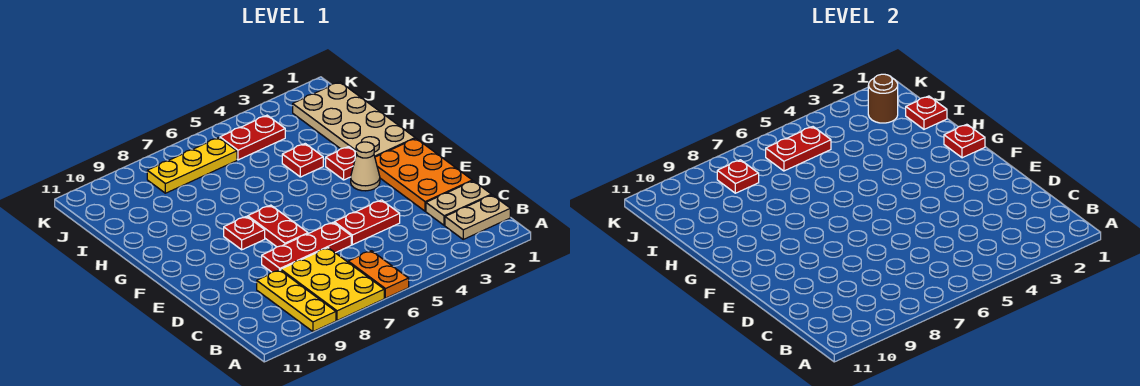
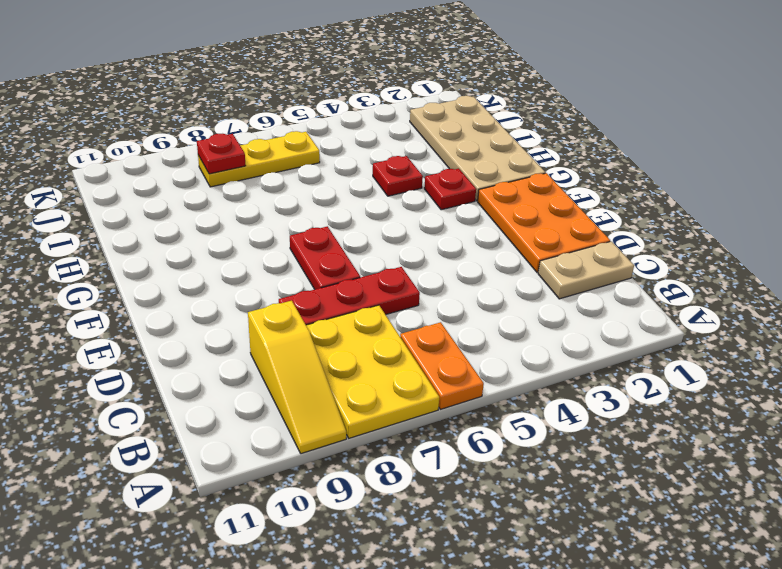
yellow 1x3 slope [248,301,346,454] -> yellow 1x3 plate [257,270,336,332]
none -> tan 1x2 plate [445,195,510,239]
none -> red 1x2 plate [334,200,400,245]
none -> tan 1x1 cone [351,142,380,191]

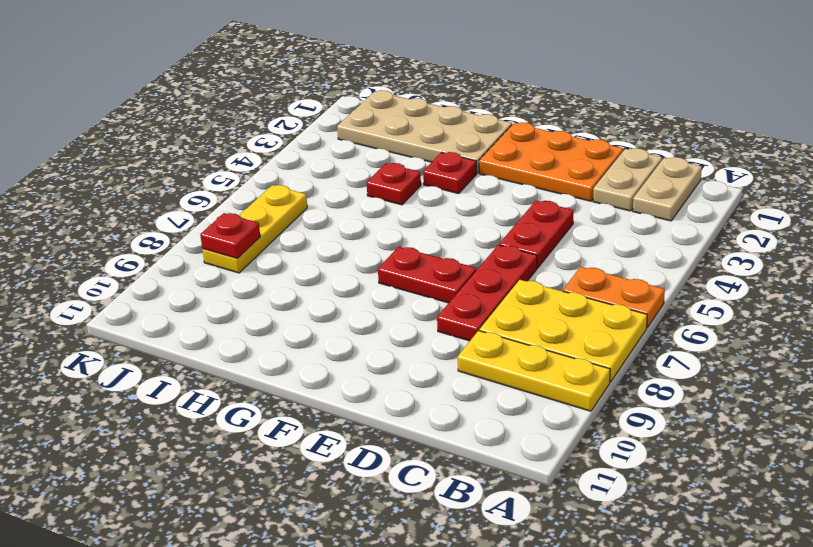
none -> tan 1x1 cone [351,142,380,191]
none -> red 1x1 plate [224,216,265,250]
none -> red 1x2 plate [220,115,285,160]

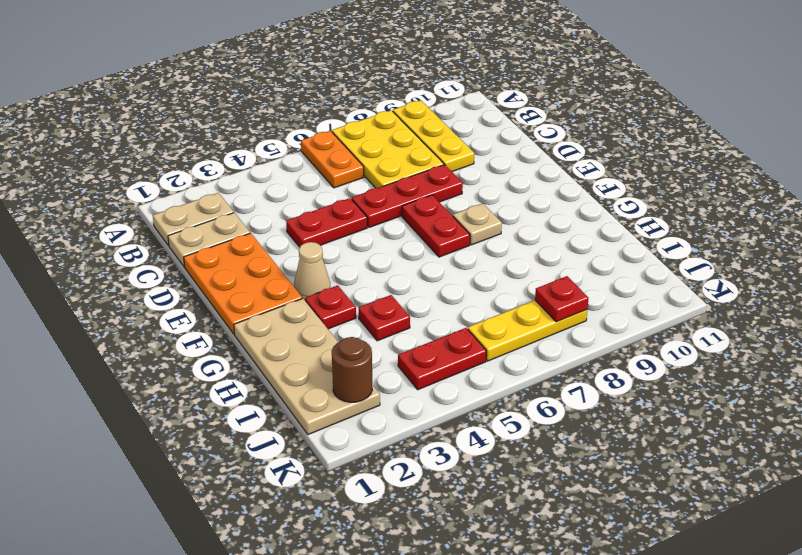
tan 1x1 plate [453,203,502,245] -> red 1x1 plate [224,216,265,250]
none -> red 1x1 plate [944,124,985,158]
none -> red 1x1 plate [906,96,947,129]
none -> red 1x2 plate [766,127,831,171]

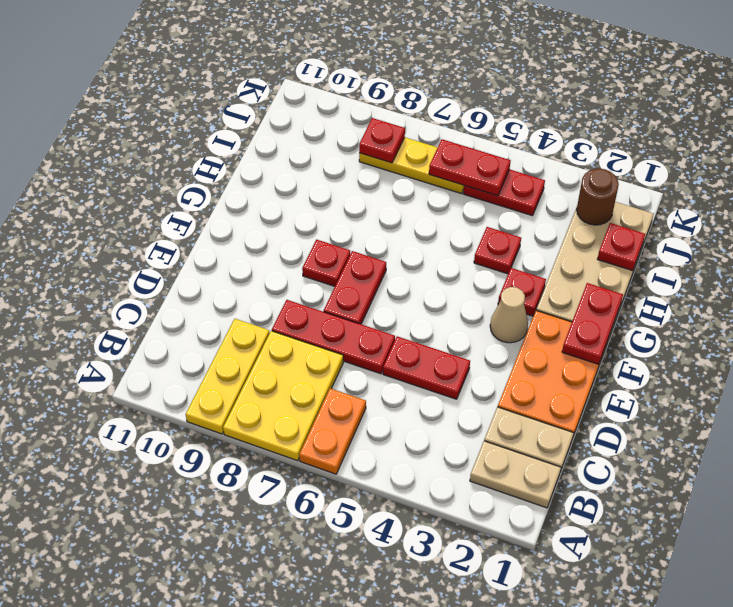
red 1x2 plate [562,283,623,364] -> red 1x1 plate [944,124,985,158]

